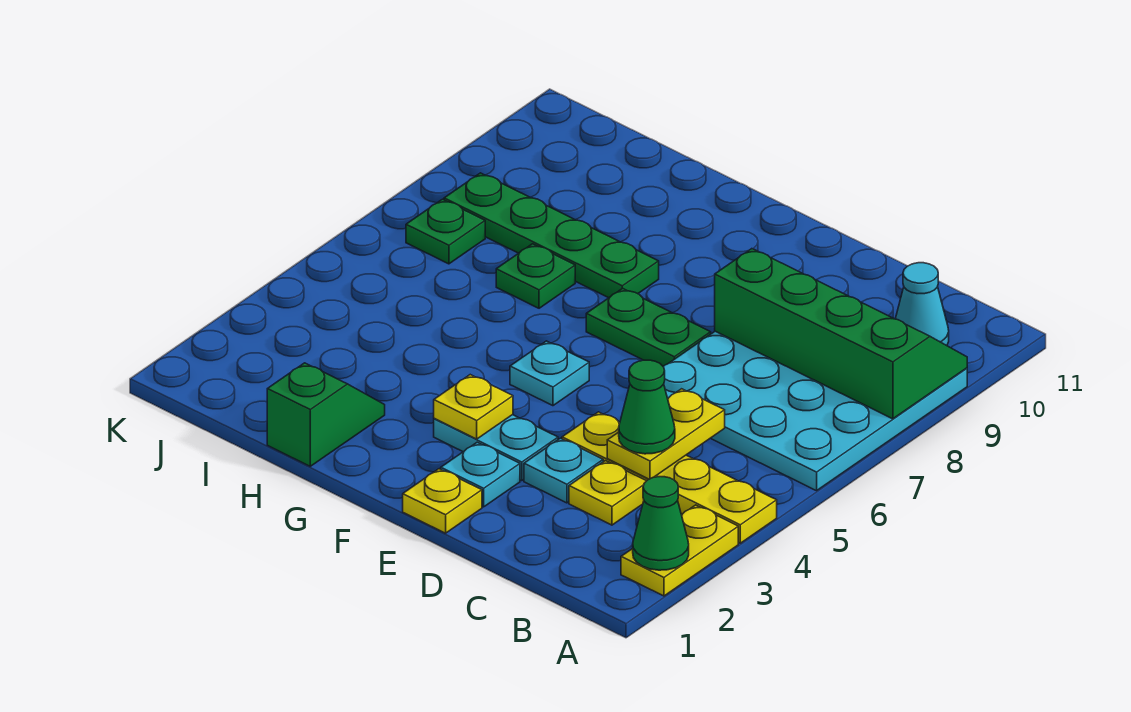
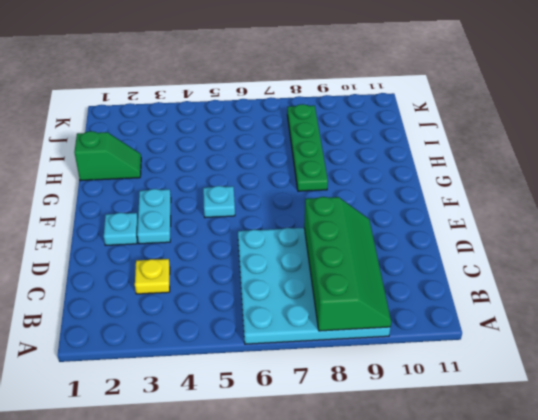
none -> yellow 1x2 plate [621,505,738,596]
none -> yellow 1x4 plate [562,412,777,543]
none -> cyan 1x1 cone [895,263,949,346]

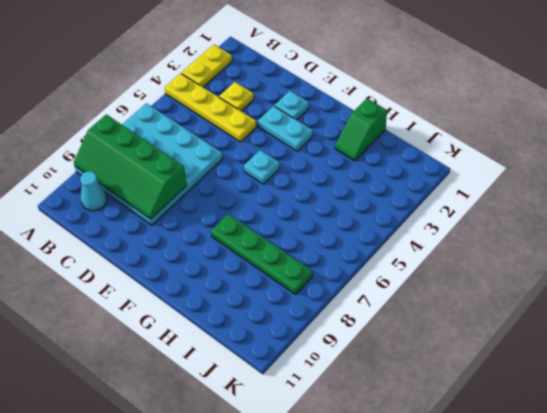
none -> cyan 1x1 plate [524,438,603,503]
none -> yellow 1x1 plate [403,469,482,533]
none -> green 1x2 plate [586,288,711,366]

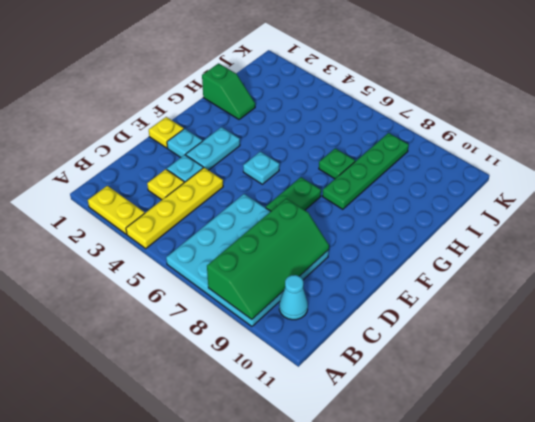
none -> green 1x1 plate [406,199,485,264]
none -> green 1x1 cone [633,477,689,570]
none -> yellow 1x2 plate [607,389,725,479]

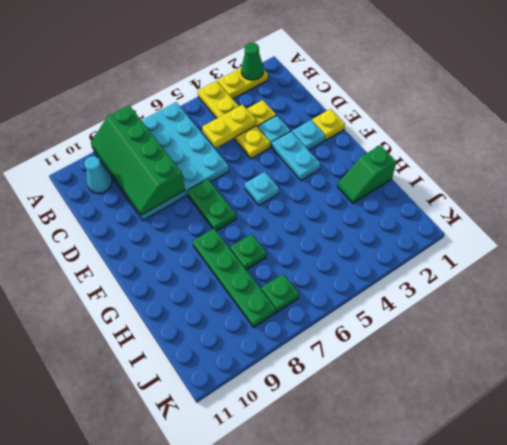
none -> yellow 1x1 plate [434,375,513,439]
none -> green 1x1 cone [619,360,675,454]

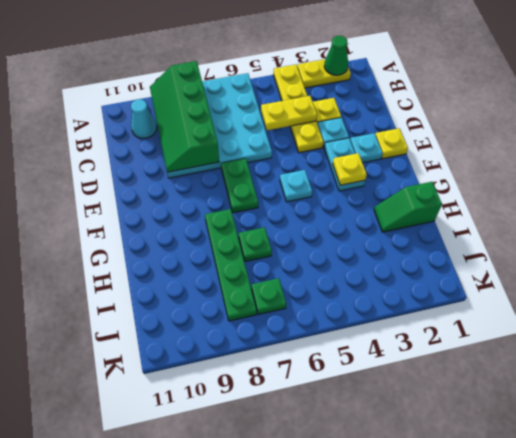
none -> green 1x1 cone [619,360,675,454]

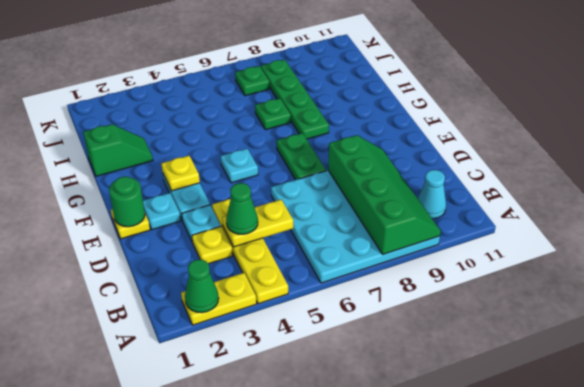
green 1x1 round brick [109,177,145,227] -> none

